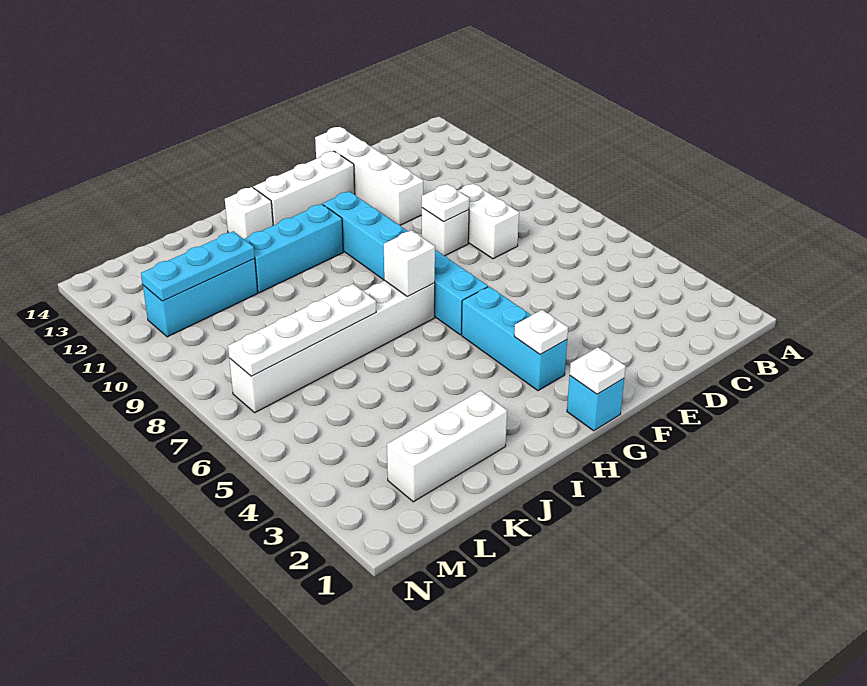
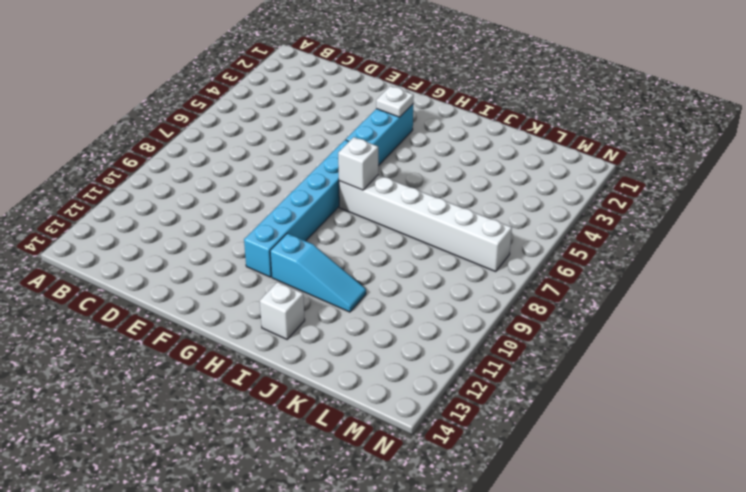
cyan 1x3 slope [270,233,366,312] -> cyan 1x3 brick [244,204,343,293]
none -> white 1x2 brick [458,183,519,259]
none -> white 1x1 brick [422,208,469,256]
none -> white 1x4 brick [315,127,423,225]

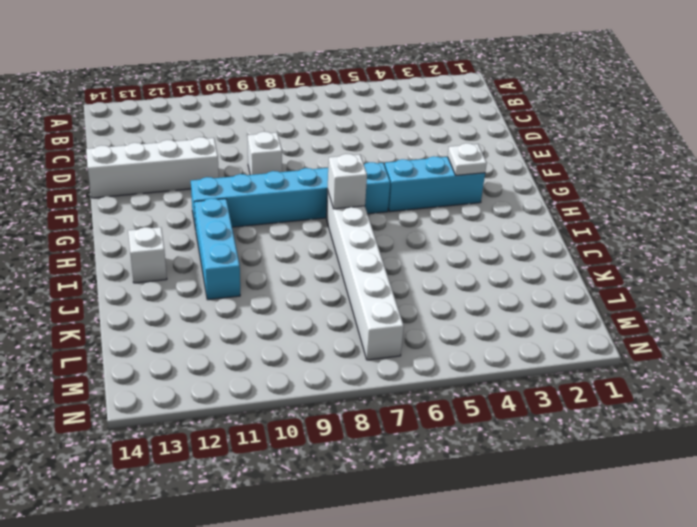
none -> white 1x2 brick [458,183,519,259]
none -> white 1x3 brick [253,151,355,226]
none -> cyan 1x1 brick [567,376,624,431]

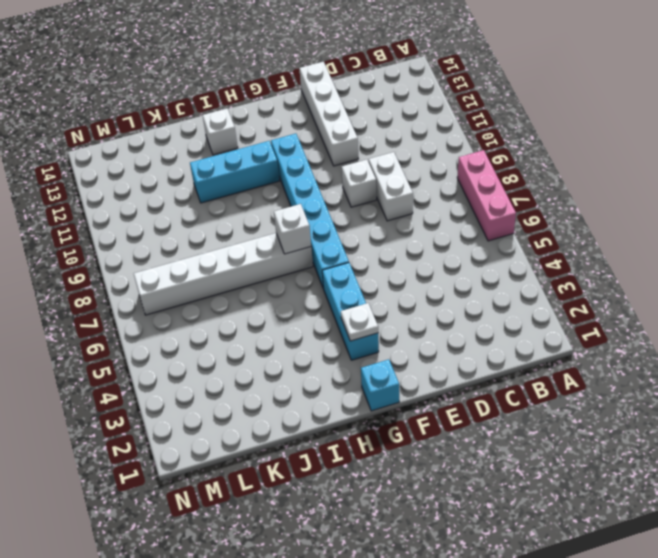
pink 1x3 brick [457,150,516,241] -> none
none -> white 1x3 brick [253,151,355,226]
none -> white 1x3 brick [387,391,507,502]
none -> cyan 1x3 brick [143,259,258,337]

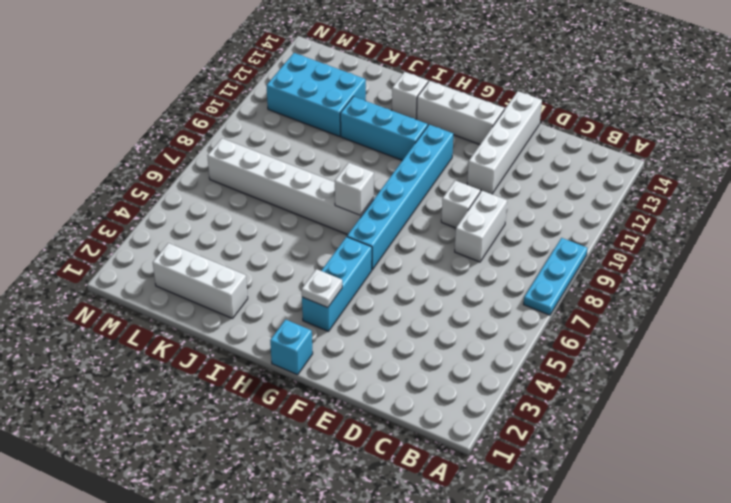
cyan 1x3 plate [523,238,587,315] -> cyan 1x3 plate turned to [141,231,255,301]
cyan 2x3 brick [267,53,366,136] -> cyan 1x3 brick [143,259,258,337]
none -> white 1x1 plate [422,184,469,222]
none -> white 1x1 plate [570,347,626,394]
none -> white 1x4 plate [228,284,376,376]

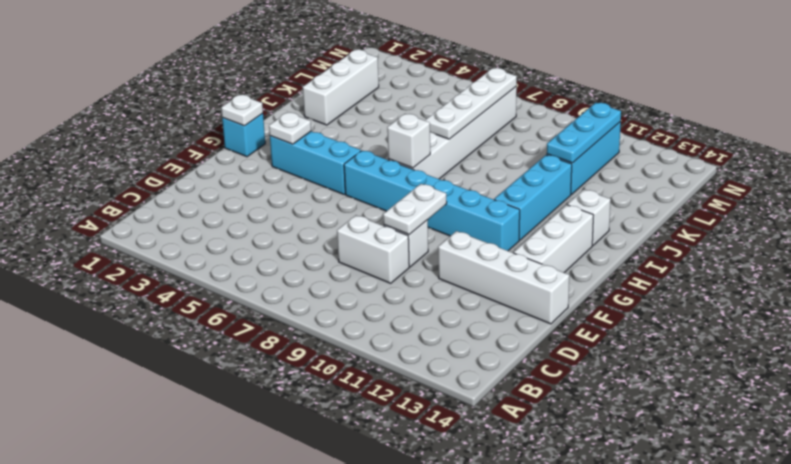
white 1x2 plate [383,184,447,235] -> white 1x1 plate [422,184,469,222]

